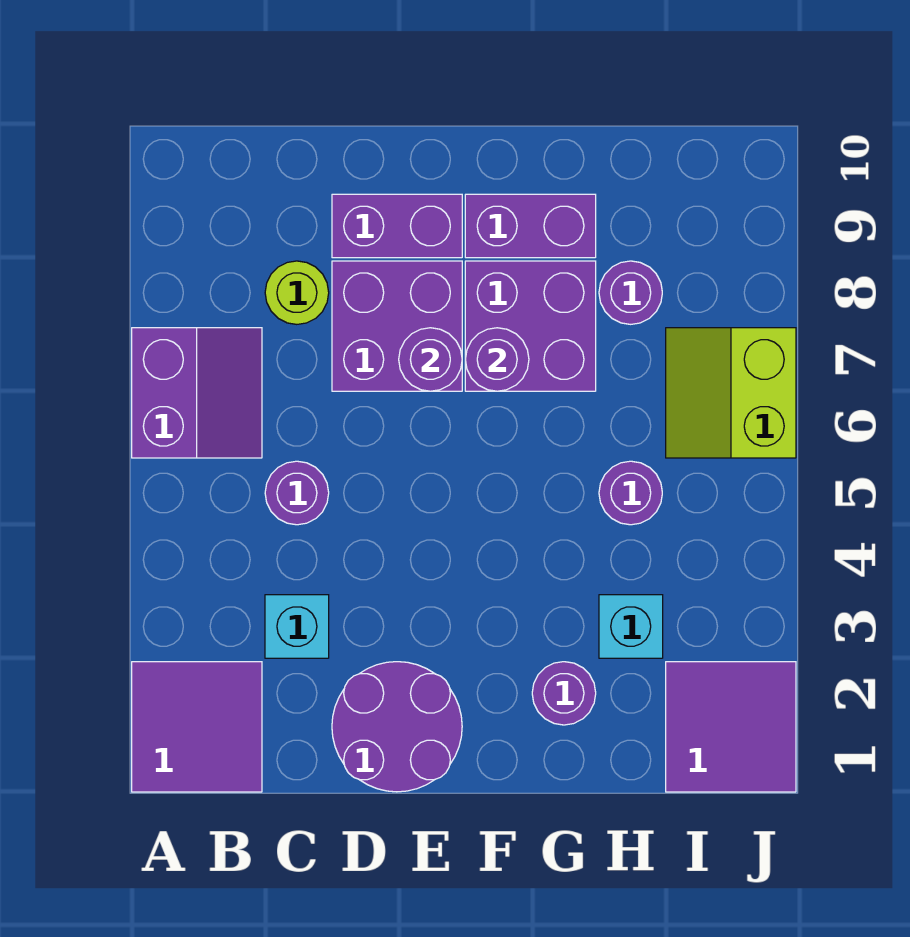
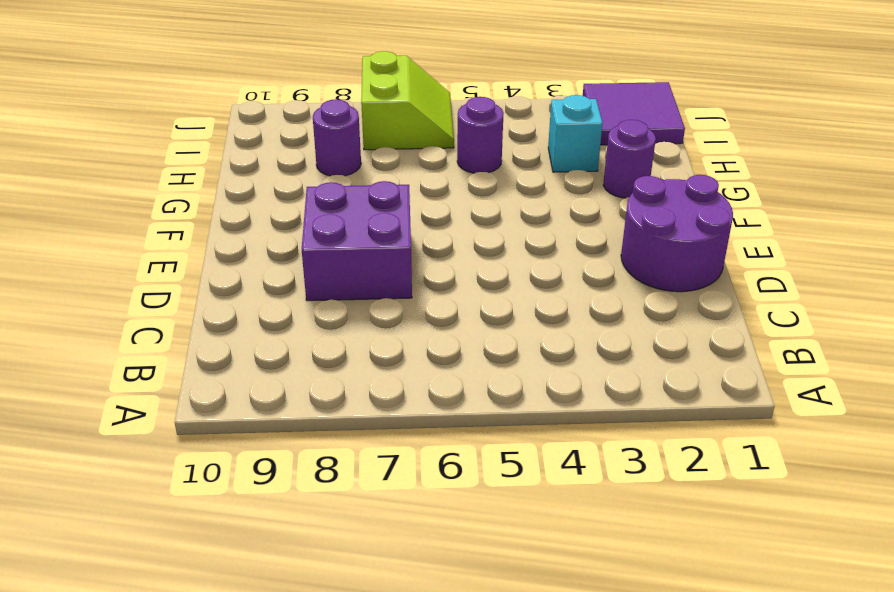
lime 2x2 slope [361,51,454,150] -> lime 2x2 slope turned to [666,328,796,458]
none -> purple 2x2 tile [132,662,262,792]
none -> purple 2x2 slope [132,328,262,458]
none -> cyan 1x1 brick [265,595,329,658]

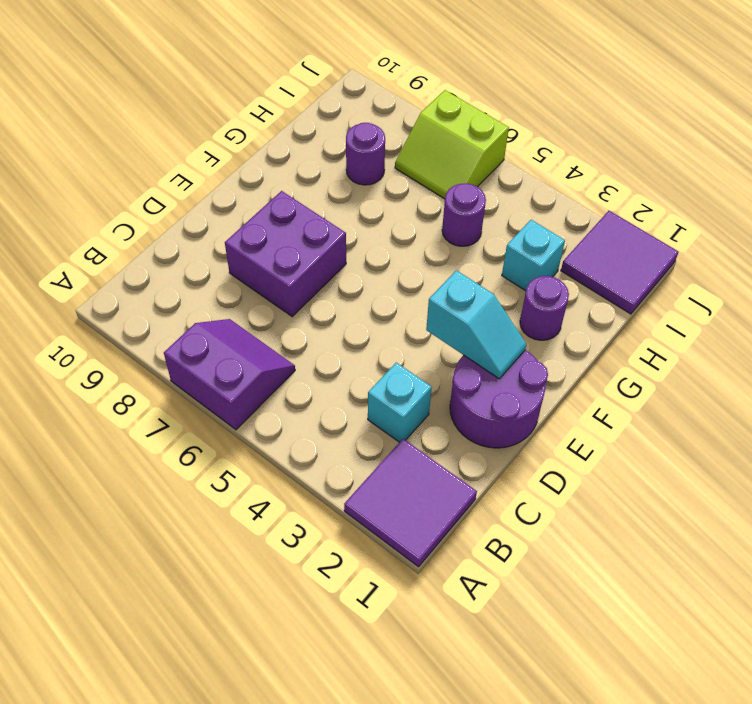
cyan 1x2 slope [426,270,526,379] -> none
none -> purple 1x1 round brick [265,461,329,525]
none -> lime 1x1 round brick [265,261,329,324]
none -> purple 1x2 brick [332,194,462,258]

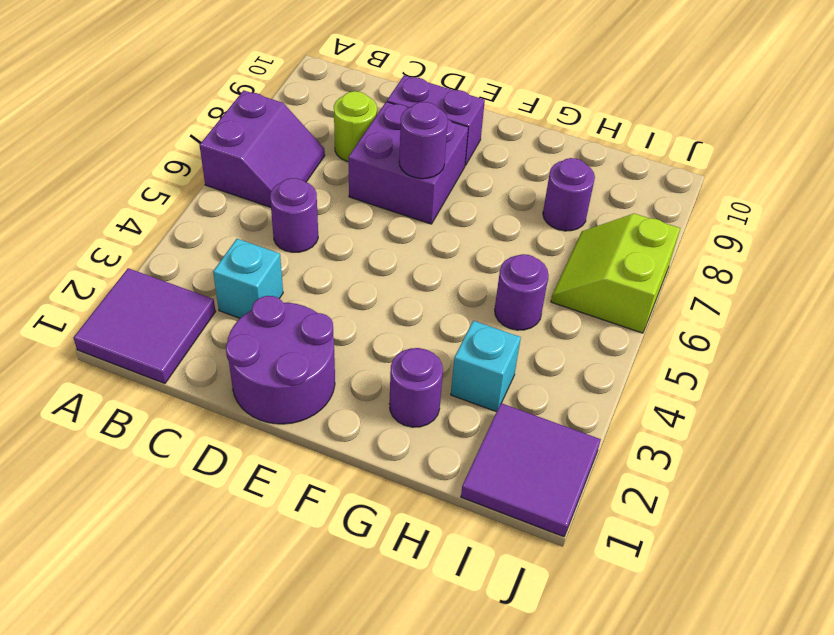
none -> purple 2x2 brick [465,261,596,391]
none -> purple 1x2 brick [465,194,596,258]
none -> purple 1x1 round brick [465,328,529,391]

